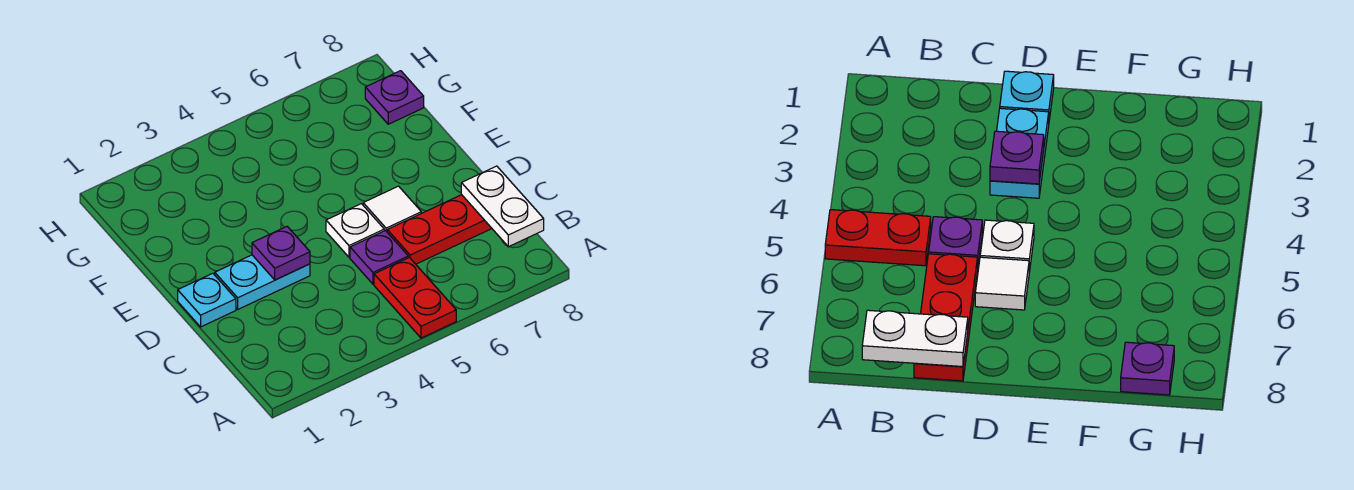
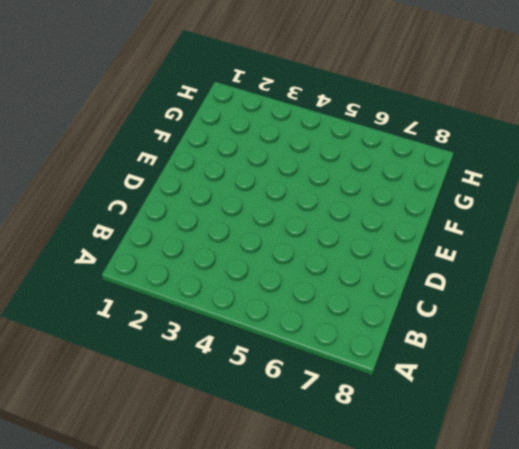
none -> red 1x2 plate [374,257,456,338]
none -> purple 1x1 plate [350,231,408,284]

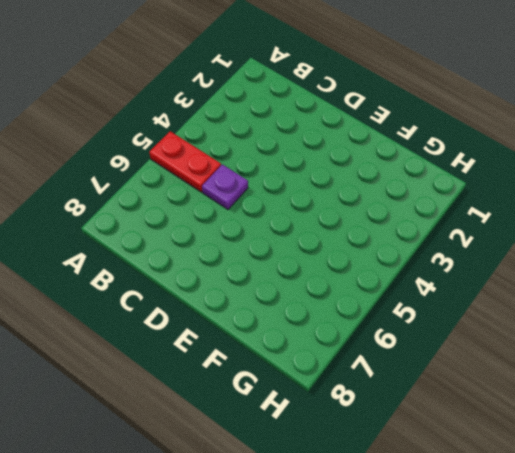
none -> red 1x3 plate [387,195,492,264]
none -> cyan 1x1 plate [178,273,236,327]

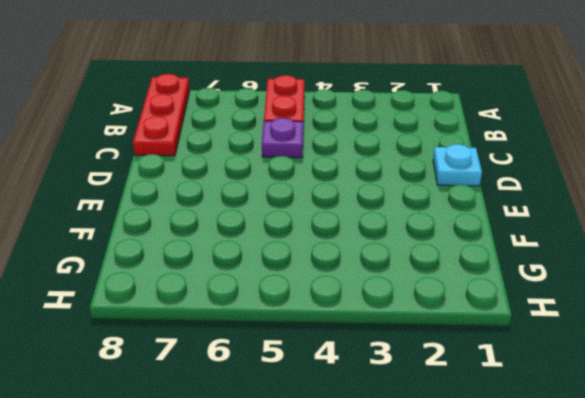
red 1x3 plate [133,74,190,156] -> red 1x3 plate turned to [387,195,492,264]
none -> cyan 1x2 plate [215,255,310,309]
none -> white 1x1 plate [326,204,384,257]

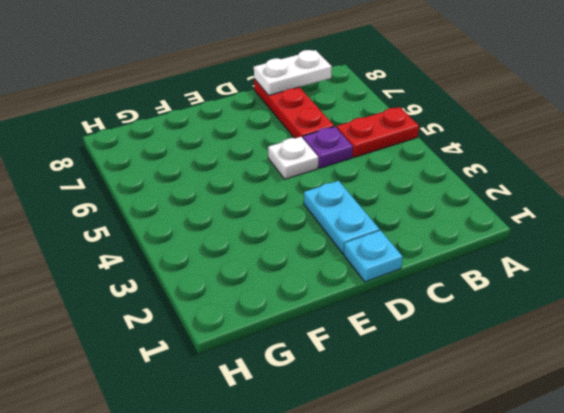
none -> white 1x1 tile [363,186,421,232]
none -> purple 1x1 plate [365,71,424,124]

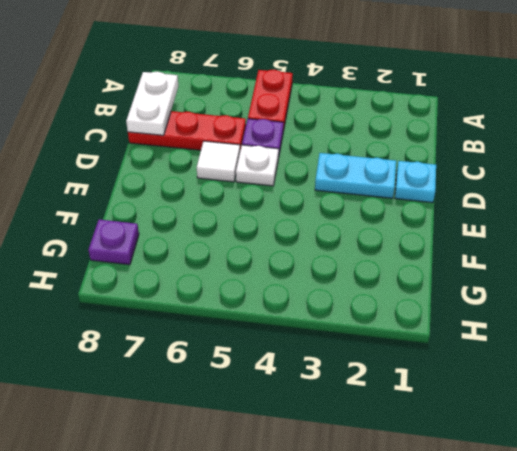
none -> purple 1x1 plate [252,226,310,280]

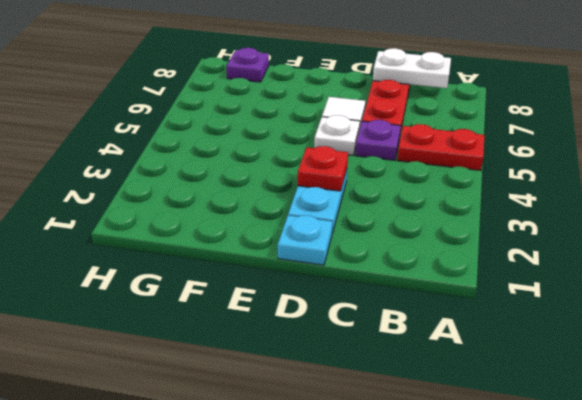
red 1x1 plate [298,146,348,191] -> purple 1x1 plate [252,226,310,280]

